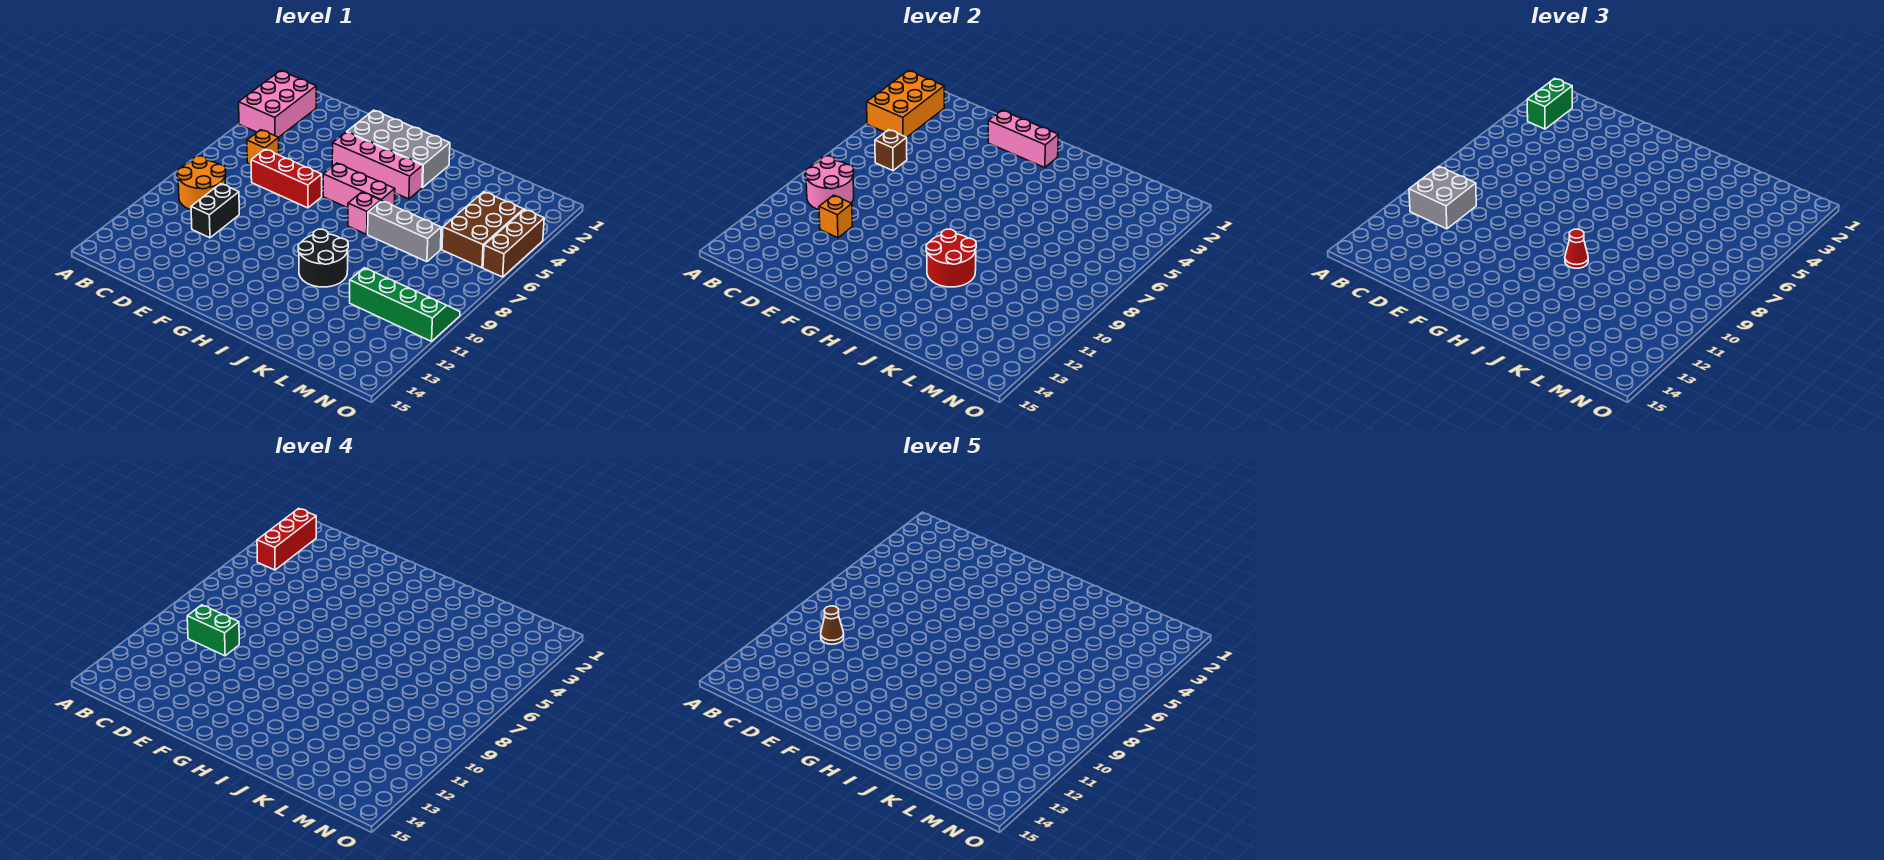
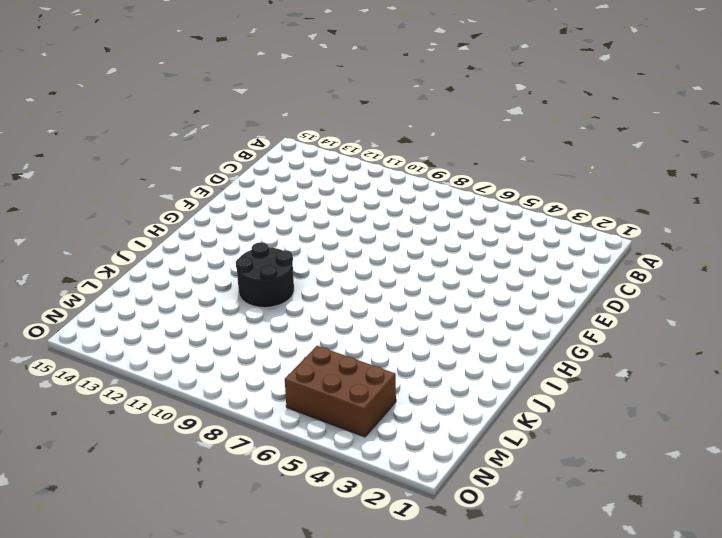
none -> pink 2x3 brick [239,71,316,137]
none -> orange 2x2 round brick [177,156,226,210]
none -> orange 1x1 brick [247,130,279,164]

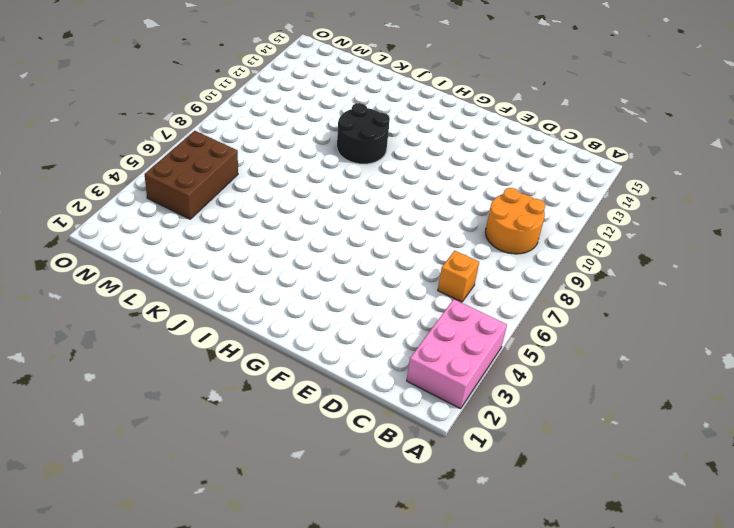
none -> red 1x3 brick [251,149,322,208]
none -> black 1x2 brick [191,184,239,238]
none -> grey 2x4 brick [347,110,450,187]

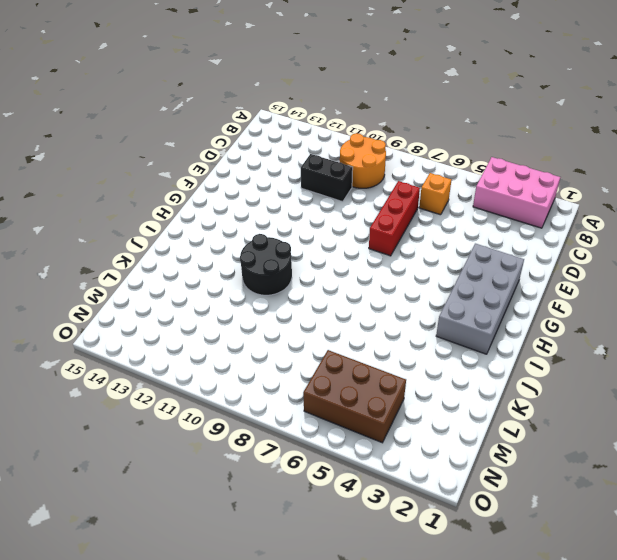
none -> pink 1x4 brick [332,132,423,199]
none -> pink 1x3 brick [323,163,395,208]
none -> pink 1x1 brick [348,192,381,234]

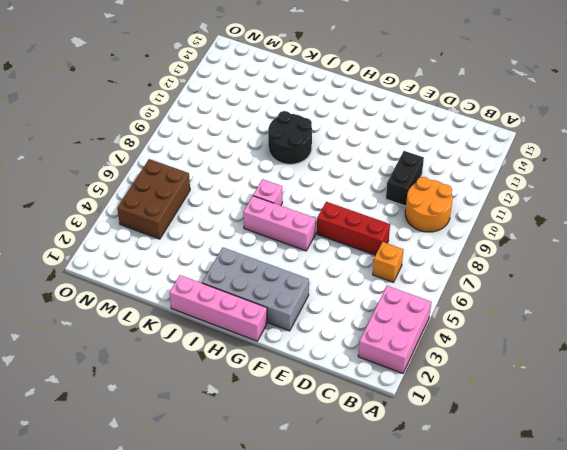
pink 1x4 brick [170,275,267,341] -> pink 1x4 brick moved to [332,132,423,199]
none -> grey 1x3 brick [368,201,441,262]
none -> green 2x4 slope [350,268,460,341]
none -> brown 1x3 brick [483,209,544,277]

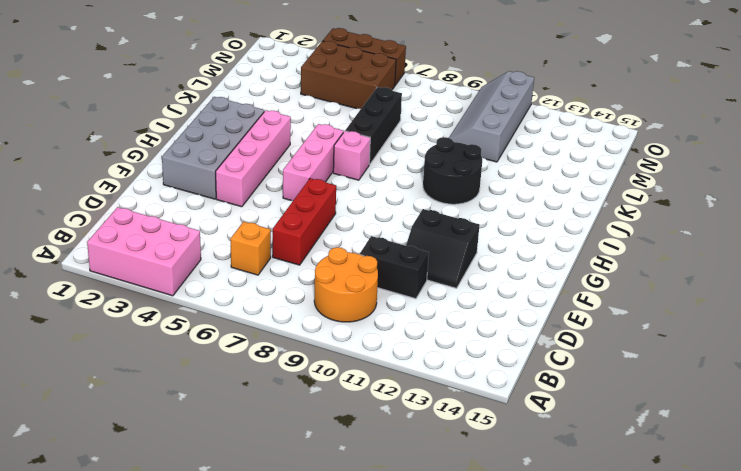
black 2x2 slope [406,209,480,288] -> none
black 1x3 brick [345,87,402,164] -> grey 1x3 brick [368,201,441,262]
grey 2x4 slope [449,71,534,162] -> green 2x4 slope [350,268,460,341]
none -> orange 2x3 brick [867,71,944,137]
none -> pink 2x2 round brick [805,156,854,210]
none -> brown 1x1 brick [875,130,907,171]

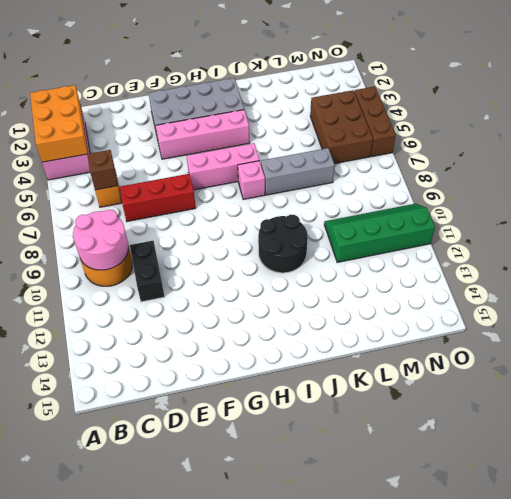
none -> orange 1x1 brick [819,195,852,238]
none -> pink 1x3 brick [988,110,1058,168]
none -> red 2x2 round brick [926,229,976,287]

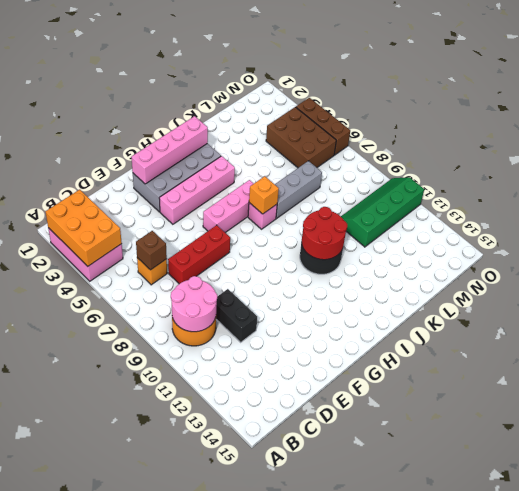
pink 1x4 brick [131,116,208,184] -> pink 1x3 brick [988,110,1058,168]
orange 1x1 brick [249,176,279,214] -> orange 1x1 brick moved to [819,195,852,238]
none -> green 1x2 brick [1527,78,1572,129]
none -> grey 2x2 brick [1409,166,1476,229]
none -> red 1x1 cone [1565,229,1588,268]

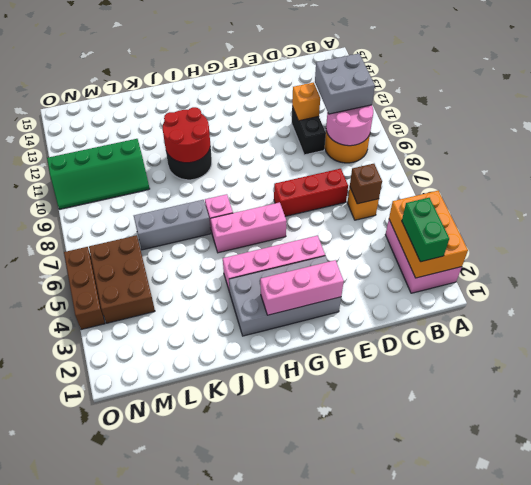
none -> red 1x1 cone [1565,229,1588,268]
none -> red 1x3 brick [257,508,316,570]
none -> green 1x2 brick [187,605,239,656]

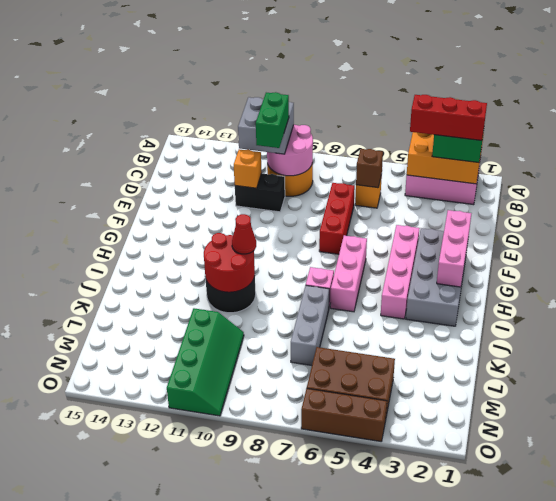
none -> brown 1x1 cone [821,606,844,644]

